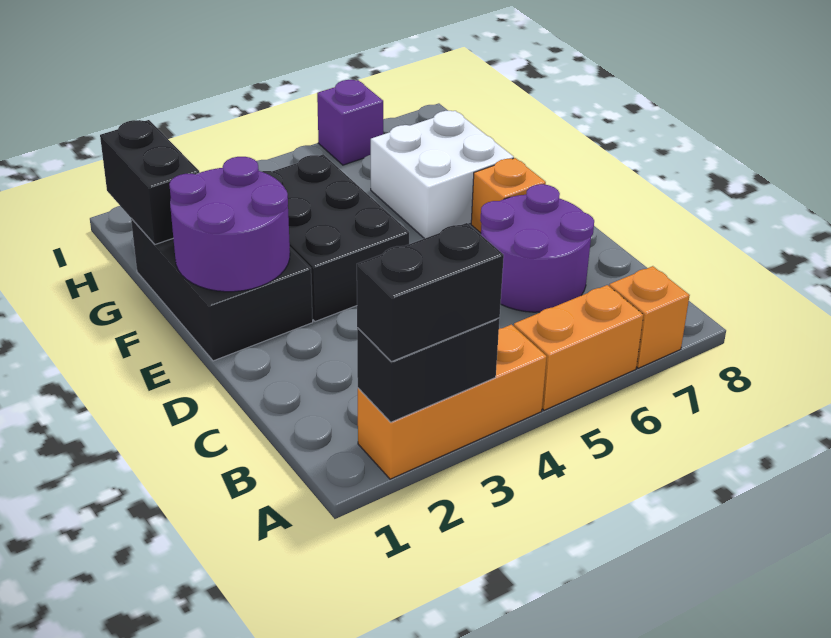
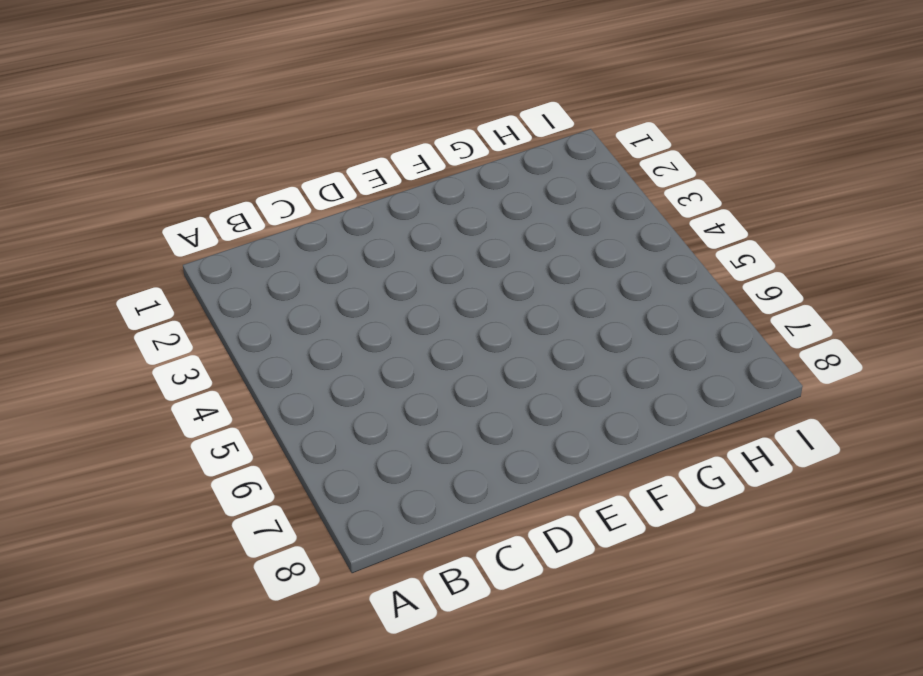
none -> orange 1x3 brick [358,325,547,479]
none -> orange 1x2 brick [514,285,643,410]
none -> orange 1x1 brick [609,266,690,368]

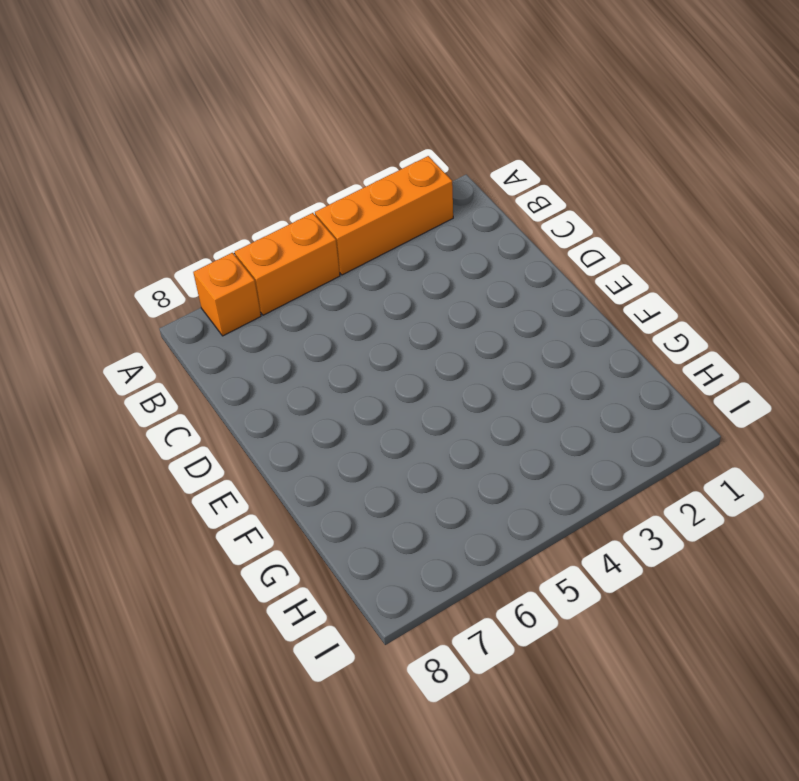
none -> purple 2x2 round brick [480,184,594,312]
none -> black 2x3 brick [131,219,313,361]
none -> black 2x3 brick [262,154,409,322]

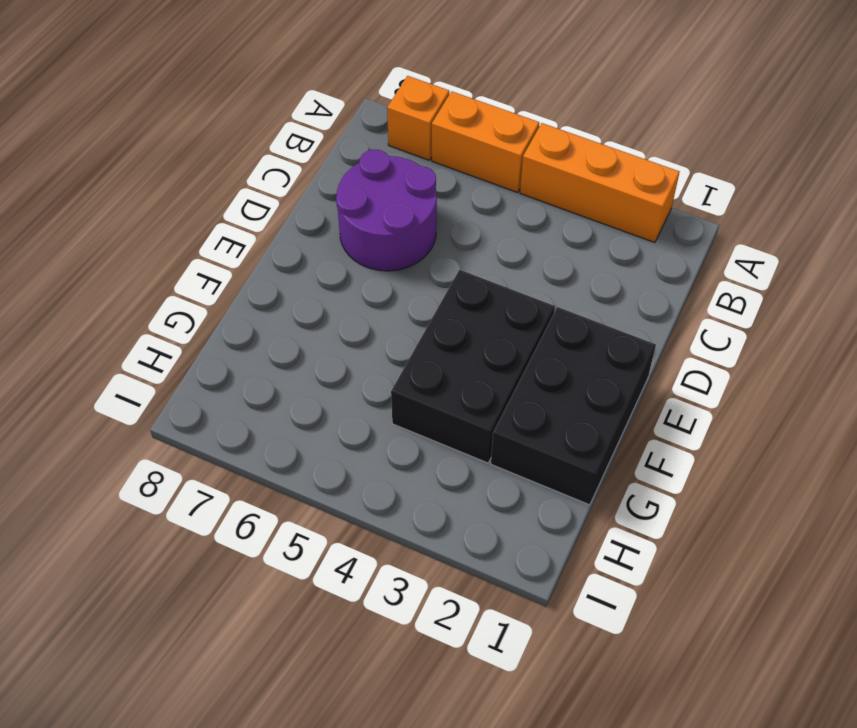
none -> orange 1x1 brick [471,158,546,233]
none -> white 2x2 brick [371,111,514,239]
none -> purple 1x1 brick [317,80,383,165]

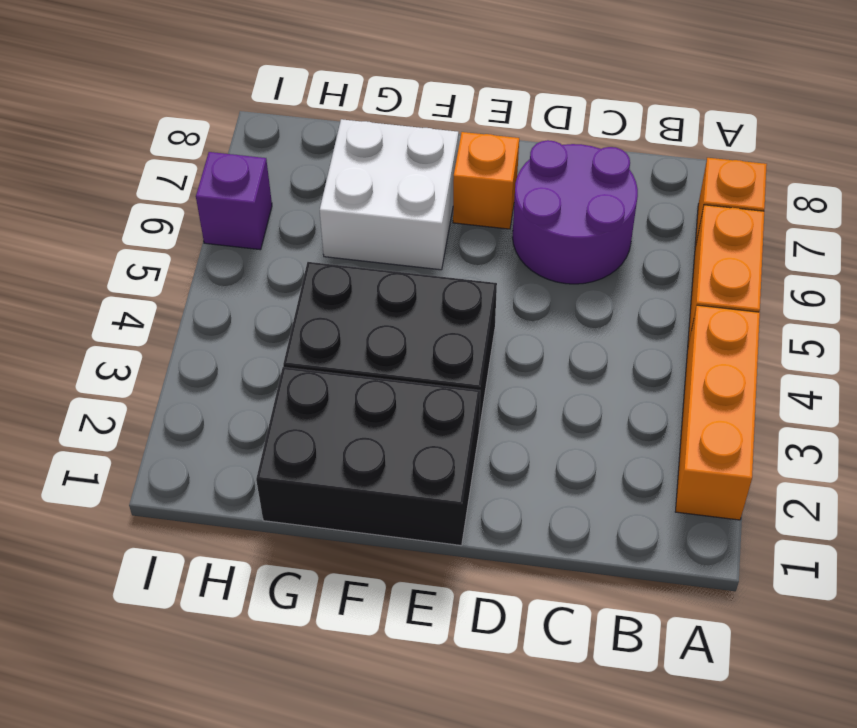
none -> black 1x2 brick [357,318,500,422]
none -> purple 2x2 round brick [169,157,290,292]
none -> black 1x2 brick [100,120,200,244]

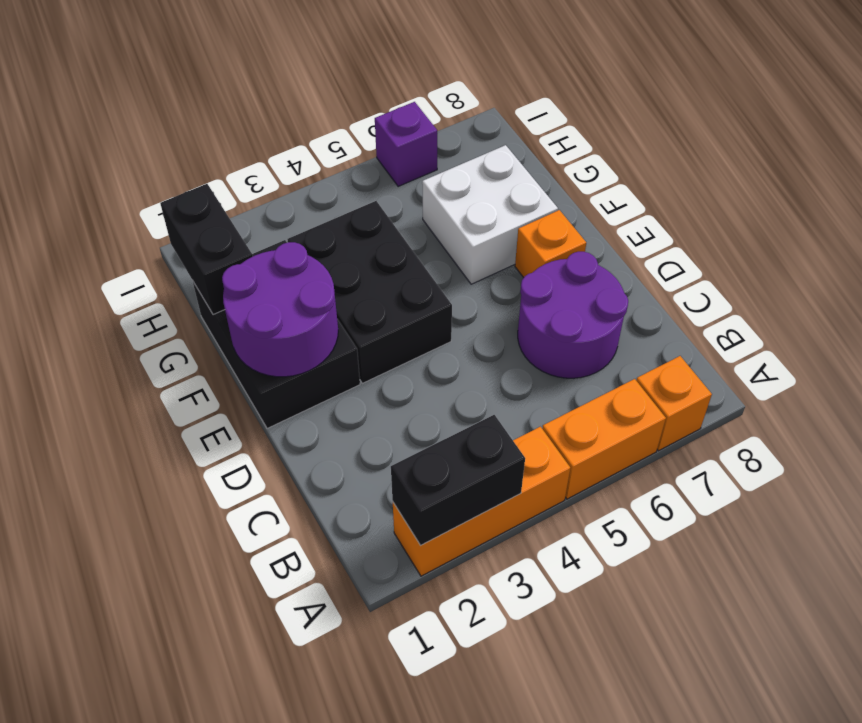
none -> black 1x2 brick [357,223,504,362]

